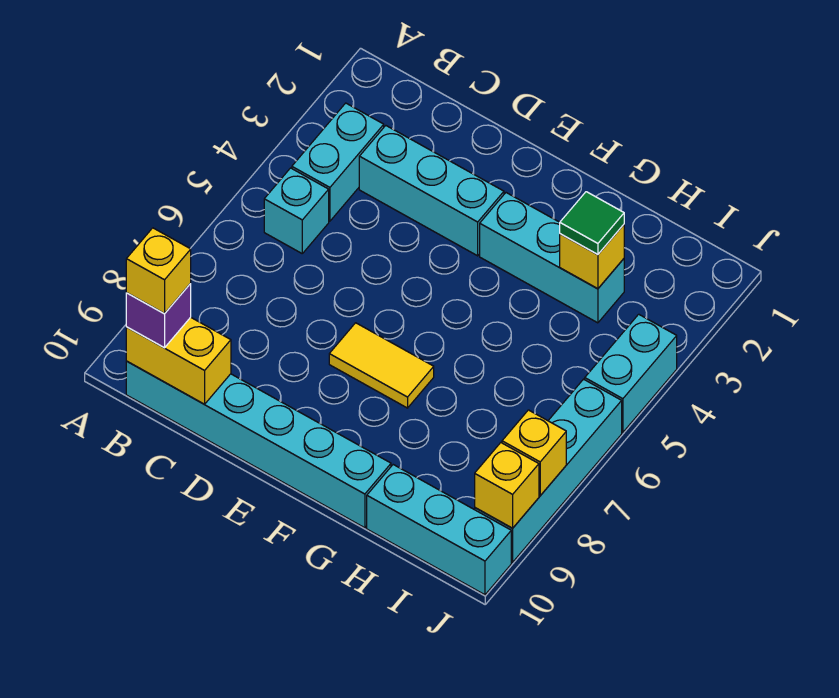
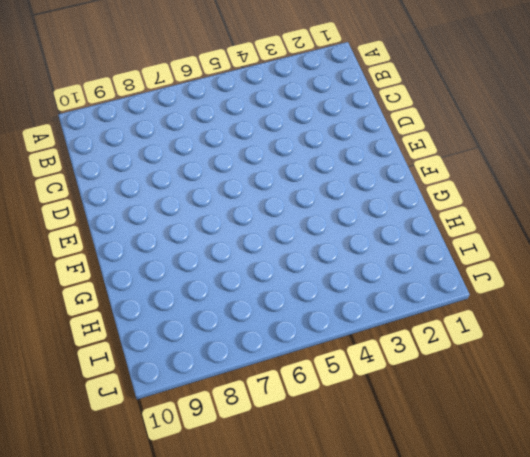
none -> cyan 1x2 brick [292,103,384,221]
none -> cyan 1x1 brick [264,168,329,253]
none -> cyan 1x6 brick [126,361,391,528]

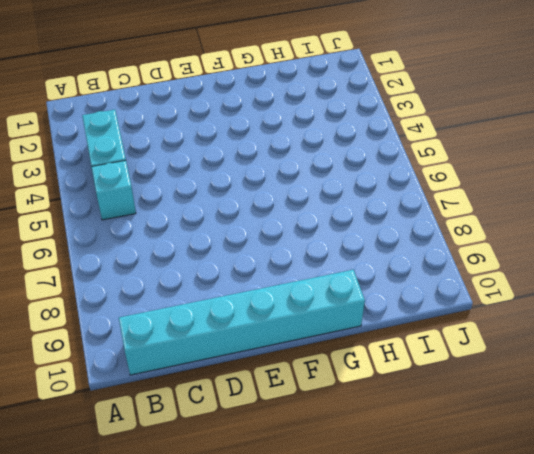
none -> cyan 1x3 brick [359,126,504,256]
none -> yellow 1x2 tile [329,323,434,408]
none -> cyan 1x3 brick [480,193,624,323]

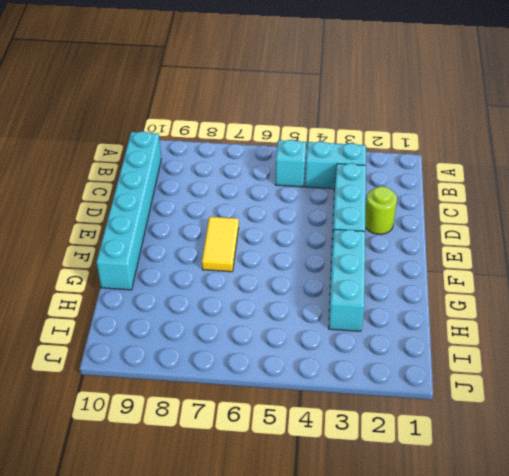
lime 1x1 round brick [365,186,397,234] -> none
none -> cyan 1x3 brick [367,465,511,595]
none -> cyan 1x2 brick [585,314,677,432]
none -> cyan 1x4 brick [475,379,622,562]

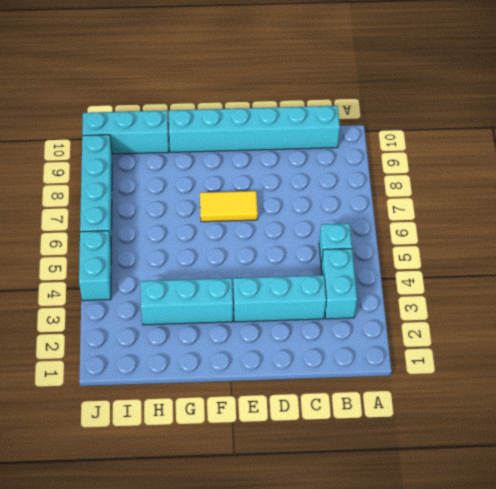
none -> yellow 1x2 brick [126,317,231,404]
none -> yellow 1x1 brick [560,225,624,289]
none -> yellow 1x1 brick [502,410,566,496]

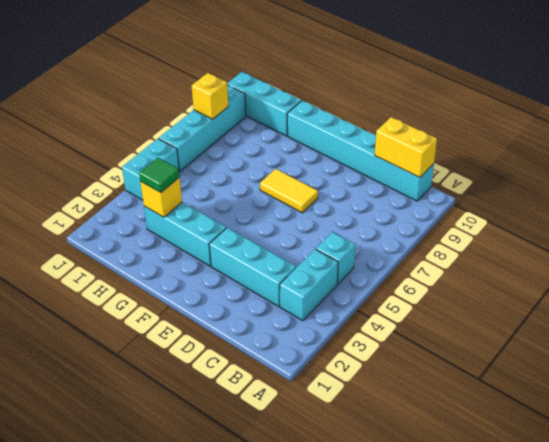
none -> yellow 1x1 brick [475,443,539,528]
none -> purple 1x1 brick [126,284,191,348]
none -> yellow 1x1 brick [126,228,191,314]

